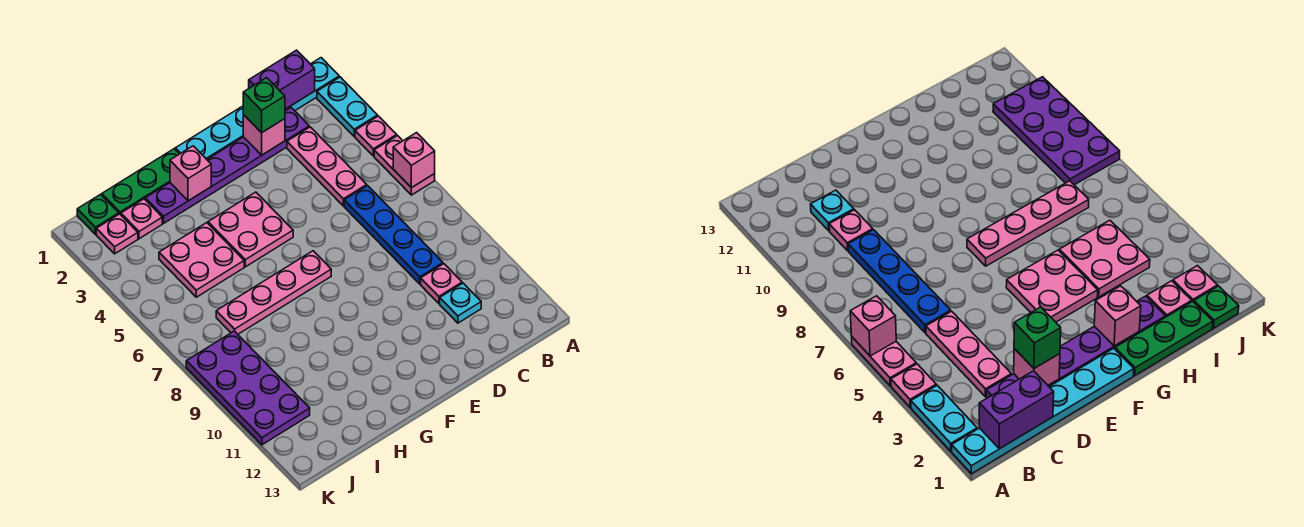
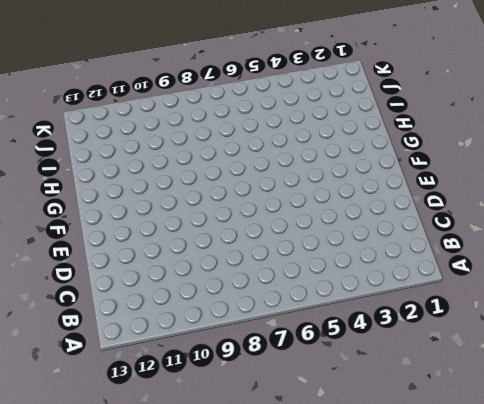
none -> cyan 1x6 plate [175,58,339,159]
none -> cyan 1x2 plate [317,77,378,136]
none -> pink 1x1 plate [355,116,397,156]

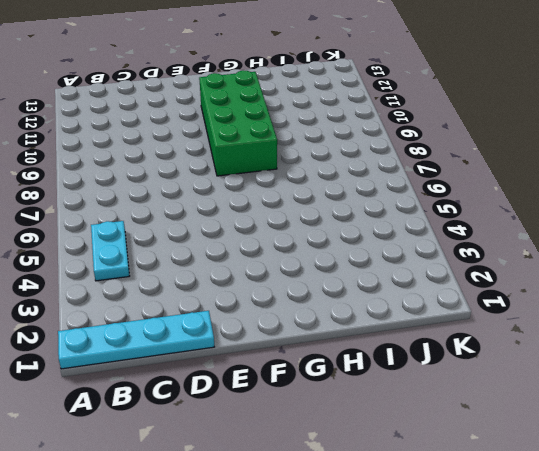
cyan 1x4 plate [58,311,214,369] -> cyan 1x6 plate [175,58,339,159]
cyan 1x2 plate [91,221,129,281] -> cyan 1x2 plate moved to [317,77,378,136]
green 2x4 brick [199,70,277,176] -> none
none -> pink 1x1 plate [355,116,397,156]
none -> pink 1x2 plate [374,136,435,195]
none -> purple 1x6 plate [145,108,309,223]

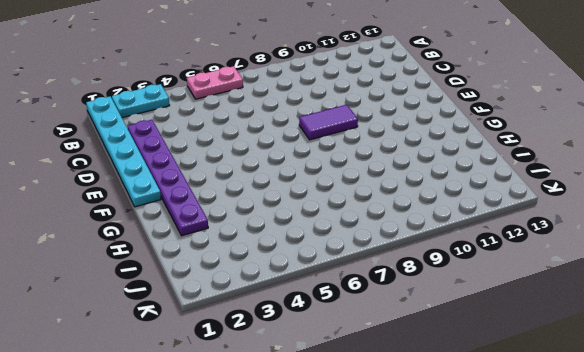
purple 1x2 tile [299,105,358,140] -> none
none -> pink 1x1 plate [355,116,397,156]
none -> pink 1x3 plate [287,127,367,206]
none -> blue 1x4 plate [344,186,443,284]

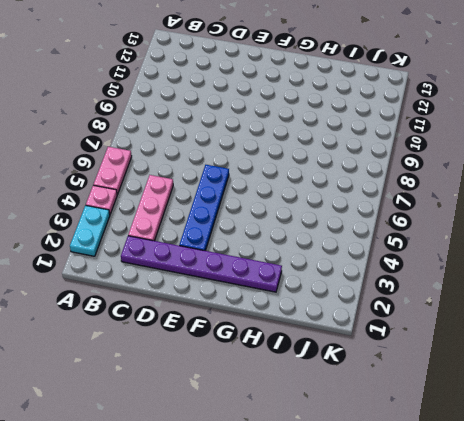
blue 1x4 plate [179,165,229,251] -> blue 1x4 plate moved to [344,186,443,284]
none -> cyan 1x6 plate [175,58,339,159]
none -> pink 1x1 plate [421,264,462,303]
none -> cyan 1x1 plate [440,283,481,323]

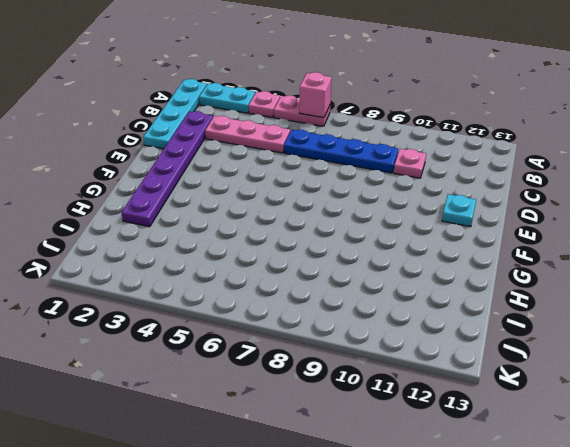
cyan 1x4 plate [143,79,207,149] -> cyan 1x6 plate [175,58,339,159]
cyan 1x1 plate [442,194,476,227] -> cyan 1x1 plate moved to [440,283,481,323]
none -> pink 2x2 plate [208,192,293,267]
none -> pink 1x4 plate [216,251,331,334]
none -> green 1x3 plate [102,149,179,215]

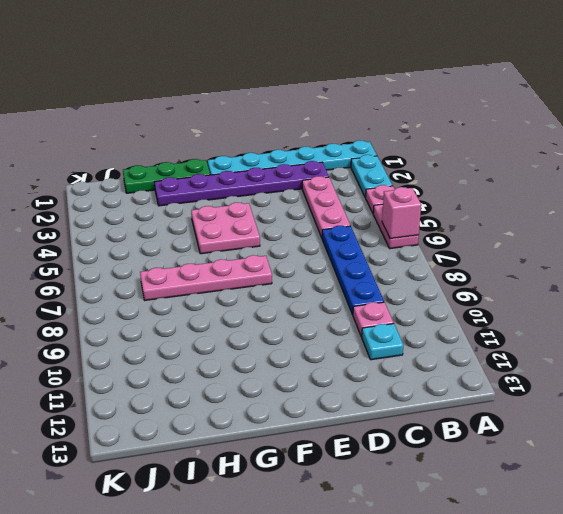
none -> pink 2x2 plate [159,223,244,297]
none -> pink 1x1 plate [121,199,162,239]
none -> green 1x1 plate [77,194,119,234]

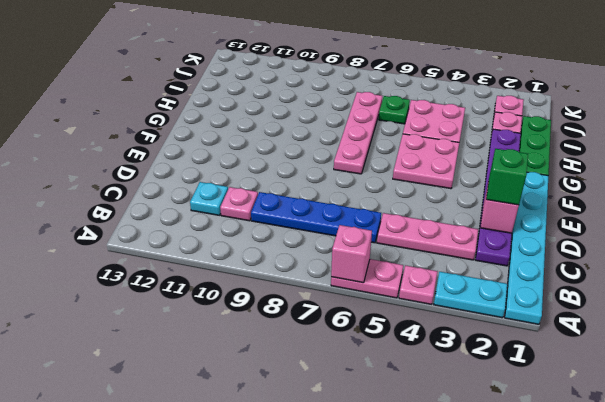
green 1x1 plate [379,96,410,124] -> green 1x1 plate moved to [77,194,119,234]
none -> purple 2x4 plate [186,331,310,445]
none -> purple 1x2 brick [249,50,315,109]
none -> pink 1x1 brick [170,146,211,201]

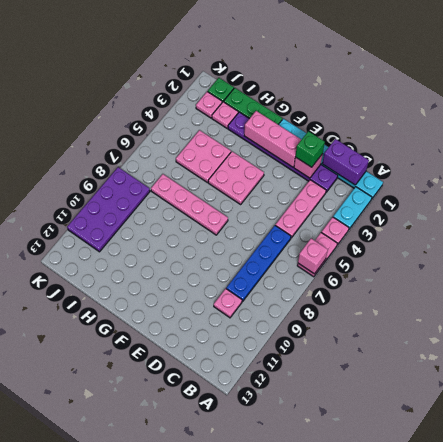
pink 1x3 brick [244,111,301,167] -> pink 1x1 brick [170,146,211,201]
none -> cyan 1x1 plate [440,283,481,323]

